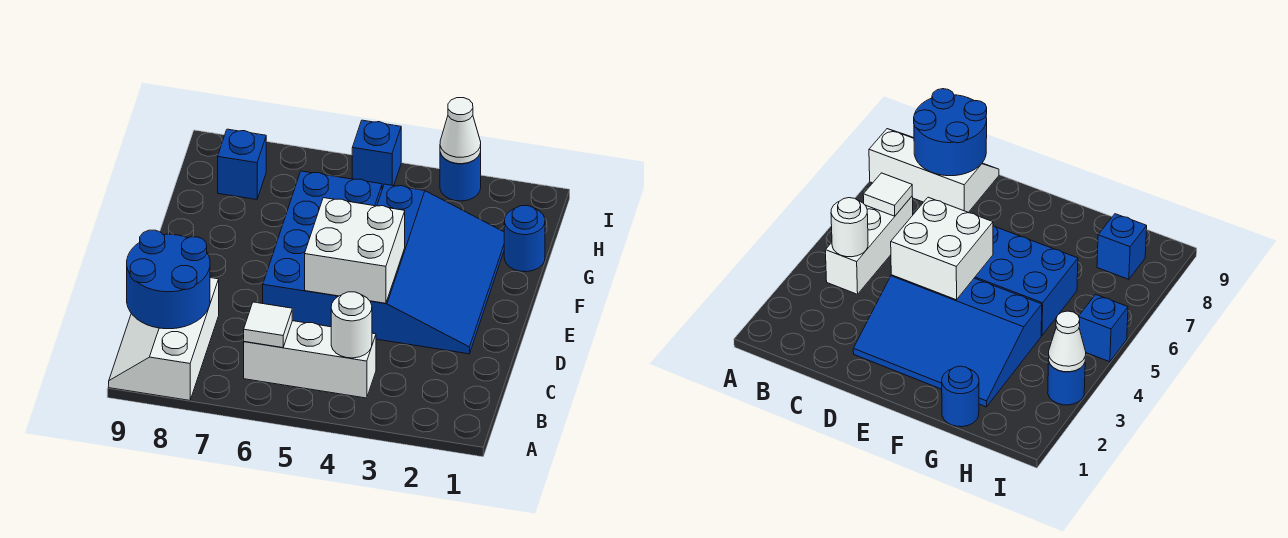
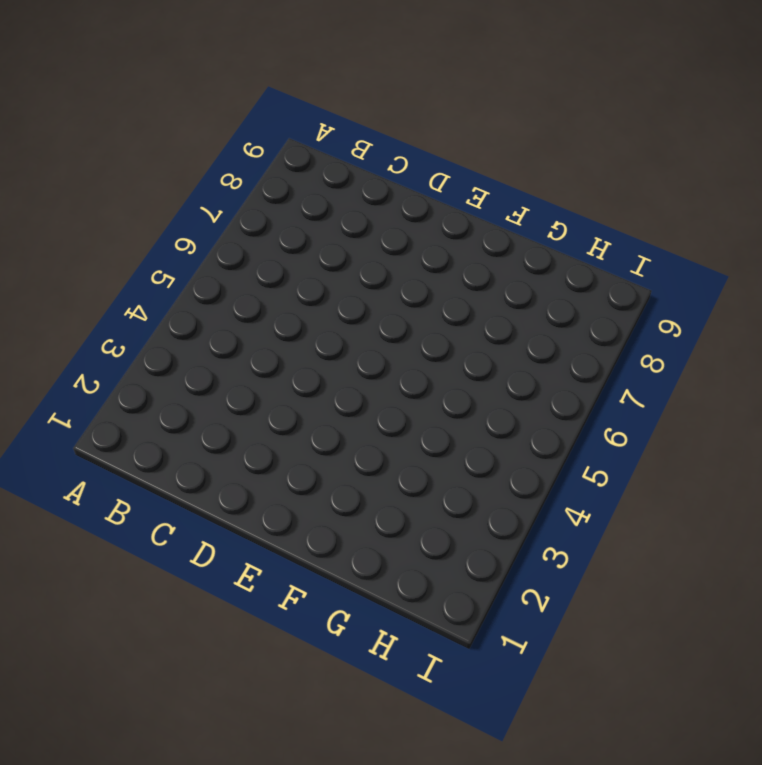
none -> white 2x3 slope [109,278,219,400]
none -> white 1x3 brick [244,321,376,398]
none -> blue 3x4 slope [370,184,504,354]

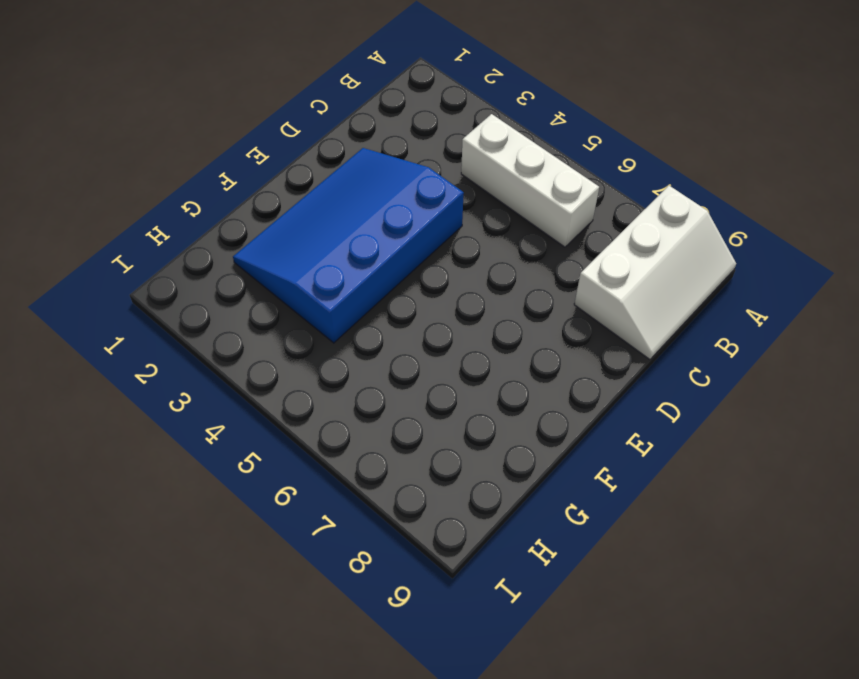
none -> blue 2x4 brick [263,171,382,327]
none -> blue 1x1 round brick [504,205,545,272]
none -> blue 1x1 brick [218,129,266,200]

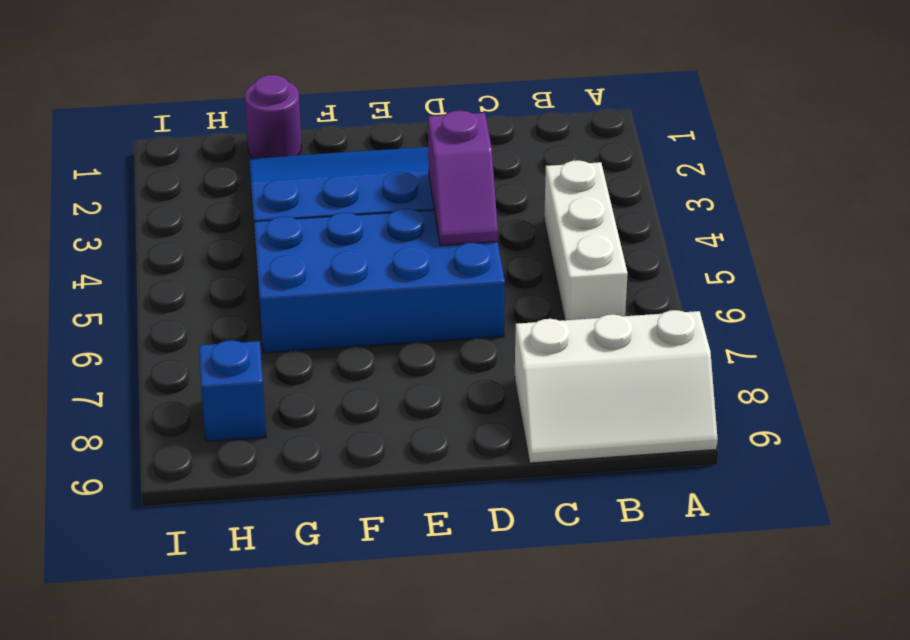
purple 1x2 slope [428,110,498,245] -> white 2x2 brick [305,198,405,303]
purple 1x1 round brick [245,75,301,158] -> blue 1x1 round brick [504,205,545,272]
none -> blue 1x1 round brick [440,151,481,201]
none -> blue 1x1 brick [352,120,401,189]
none -> white 1x1 round brick [331,292,372,358]

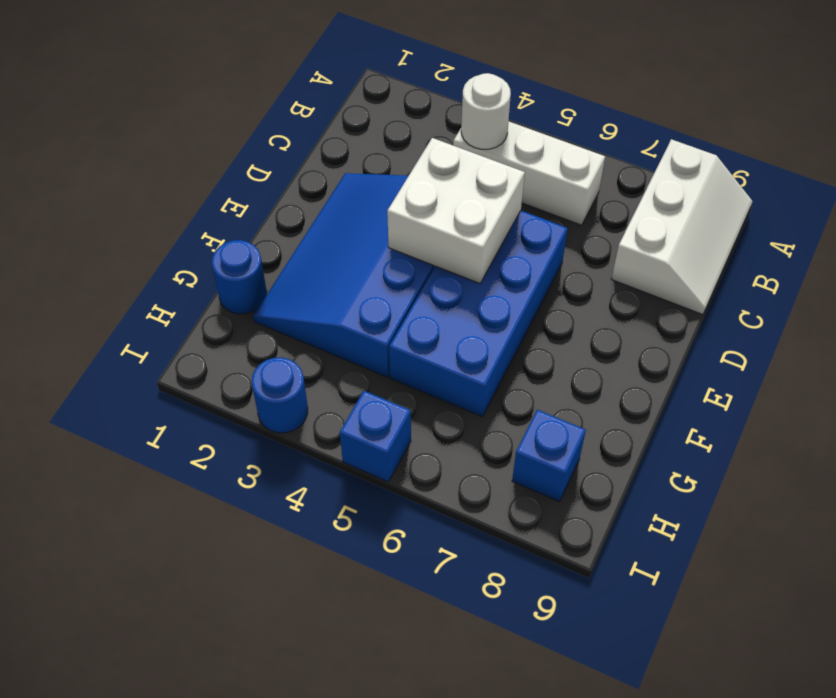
none -> white 1x1 tile [244,302,292,348]
none -> blue 2x2 round brick [127,230,210,329]
none -> white 1x1 cone [440,98,481,164]

